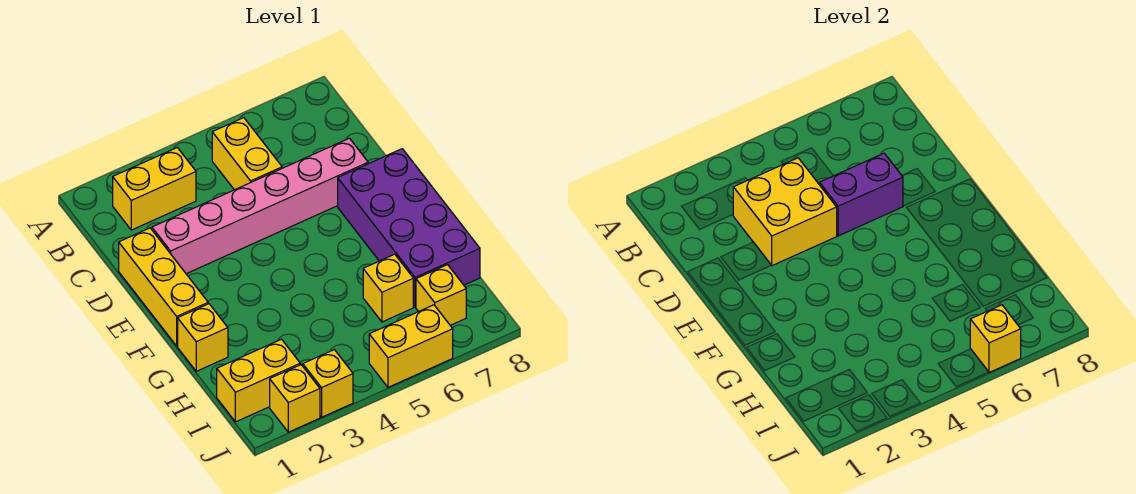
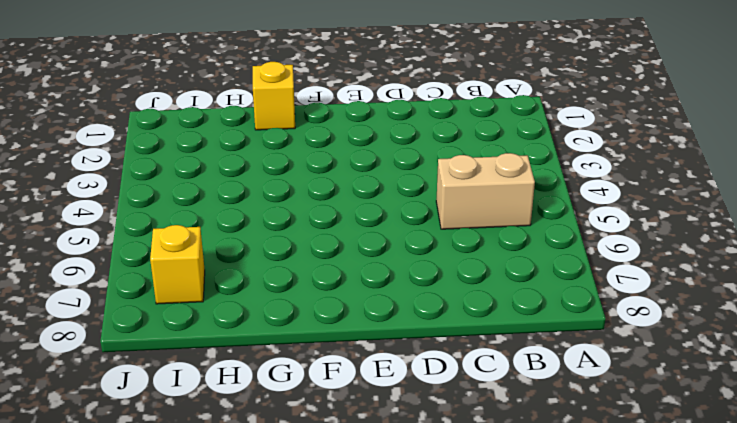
tan 1x2 brick [436,153,535,229] -> yellow 1x2 brick [212,118,282,190]
none -> yellow 1x2 brick [113,148,196,230]
none -> yellow 1x3 brick [119,228,208,346]
none -> pink 1x6 brick [152,138,368,274]

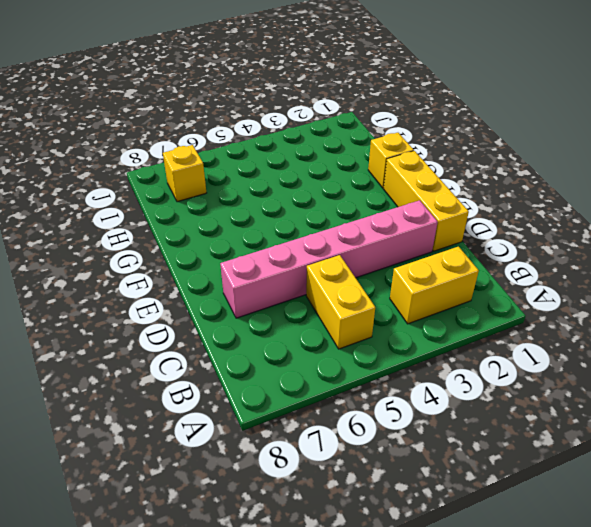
none -> purple 2x4 brick [338,149,480,307]
none -> yellow 1x1 brick [363,254,413,322]
none -> yellow 1x2 brick [217,339,300,422]

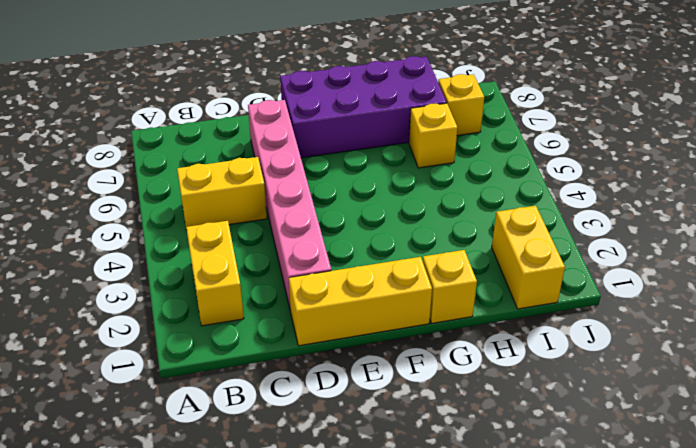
none -> yellow 1x1 brick [270,365,320,432]
none -> yellow 1x1 brick [303,350,353,417]
none -> yellow 1x2 brick [369,305,453,387]

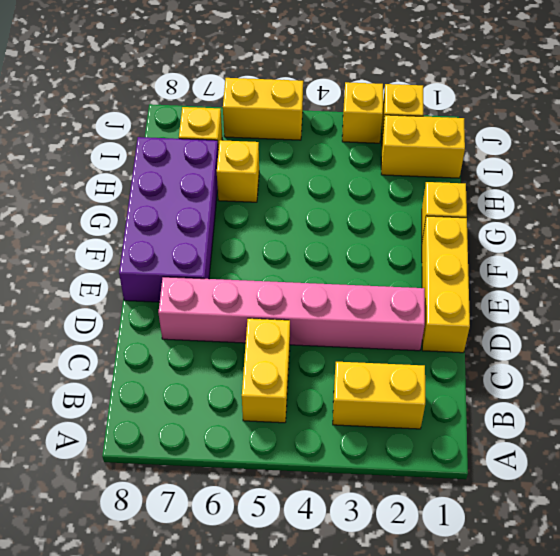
none -> yellow 2x2 brick [733,158,837,266]
none -> purple 1x2 brick [819,153,903,236]
none -> yellow 1x1 brick [970,305,1021,373]

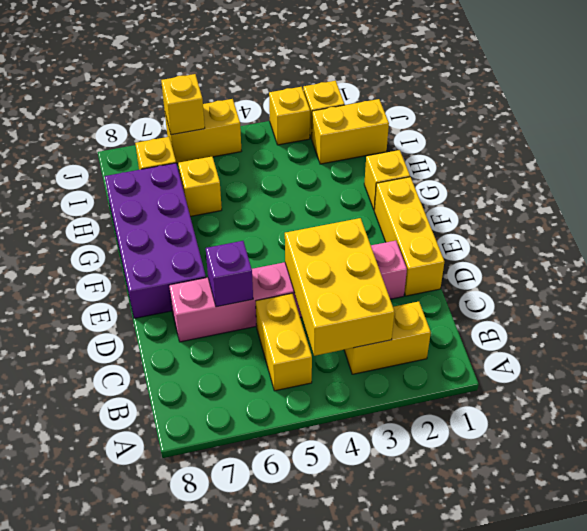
yellow 2x3 brick [285,218,394,356] -> yellow 2x2 brick [733,158,837,266]
purple 1x1 brick [206,241,253,307] -> purple 1x2 brick [819,153,903,236]

